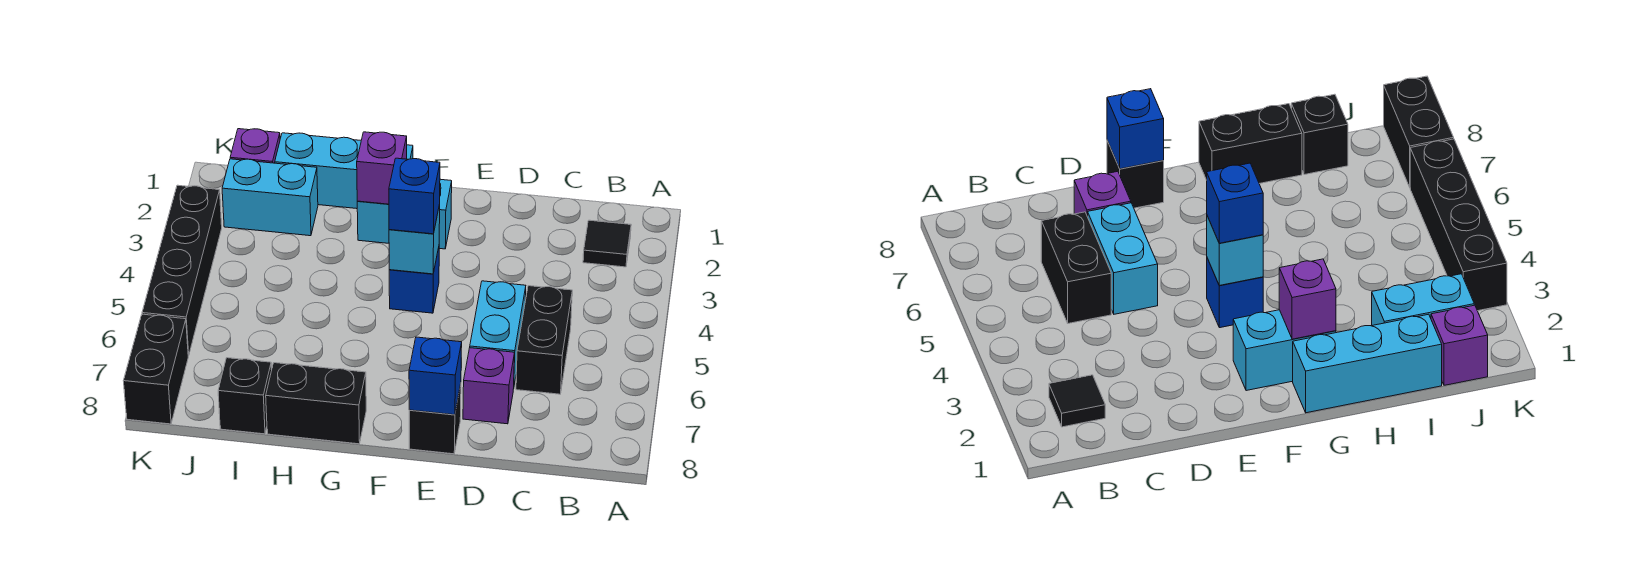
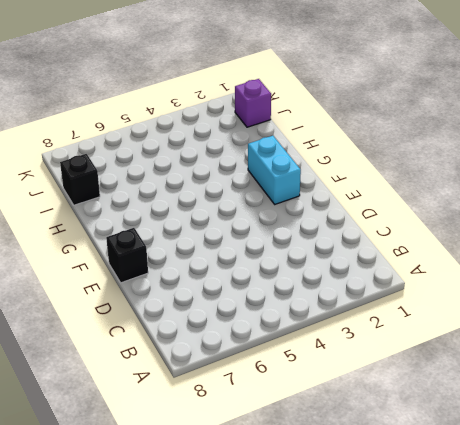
none -> black 1x1 tile [583,220,631,267]
none -> black 1x2 brick [516,286,572,394]
none -> cyan 1x2 brick [470,281,526,385]

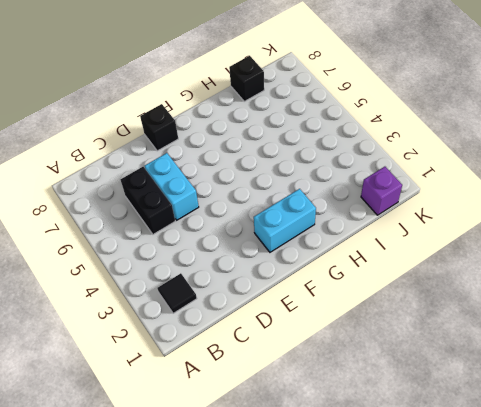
none -> purple 1x1 brick [463,348,515,424]
none -> blue 1x1 brick [389,248,439,313]
none -> cyan 1x3 brick [275,133,413,209]

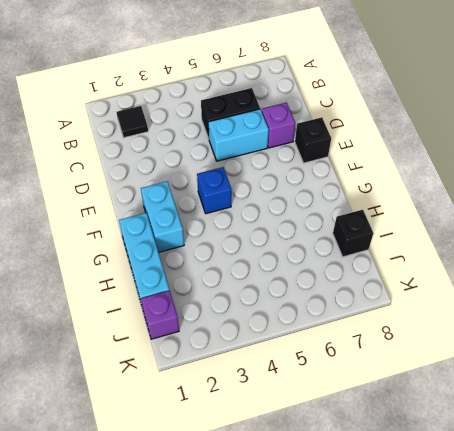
none -> black 1x2 brick [266,363,366,444]
none -> cyan 1x2 brick [222,159,318,236]
none -> black 1x4 brick [142,185,222,356]

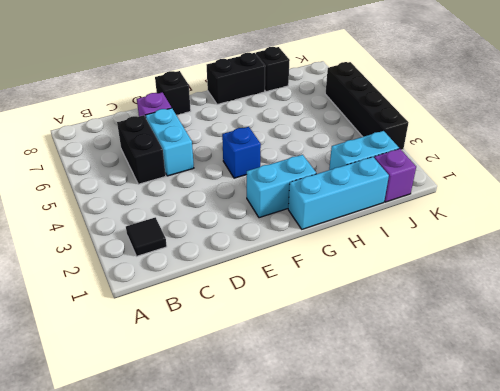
none -> black 1x2 brick [124,314,188,424]
none -> blue 1x1 brick [409,337,462,415]
none -> cyan 1x1 brick [389,205,440,274]

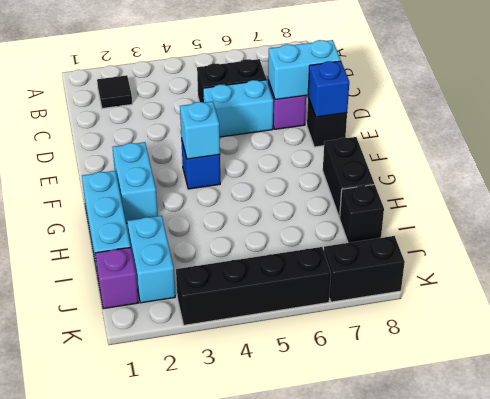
cyan 1x2 brick [268,40,341,100] -> none
none -> purple 1x1 brick [357,132,407,204]
none -> blue 1x1 brick [389,158,440,234]

